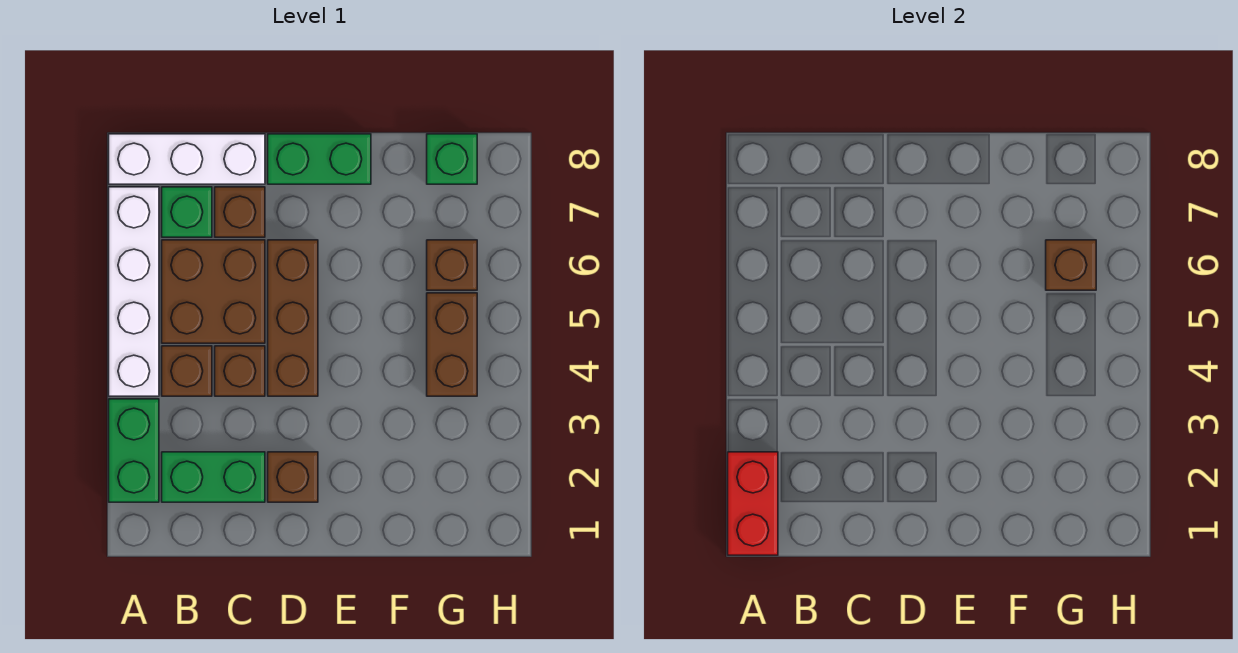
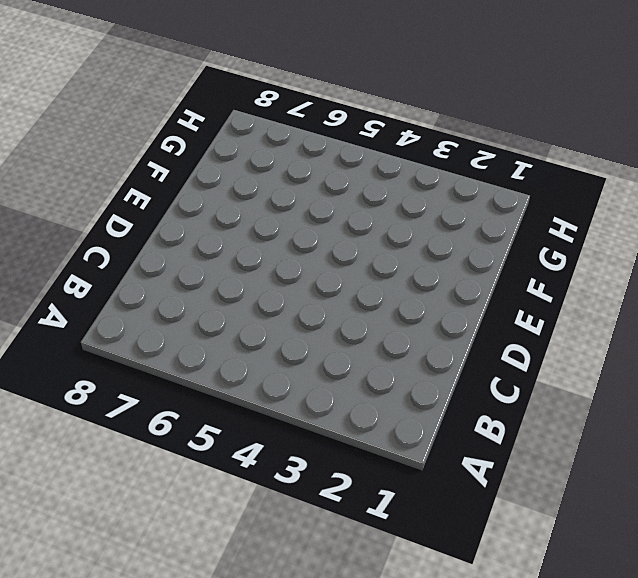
none -> green 1x2 brick [109,399,159,502]
none -> white 1x4 brick [109,187,159,396]
none -> white 1x3 brick [109,134,265,184]

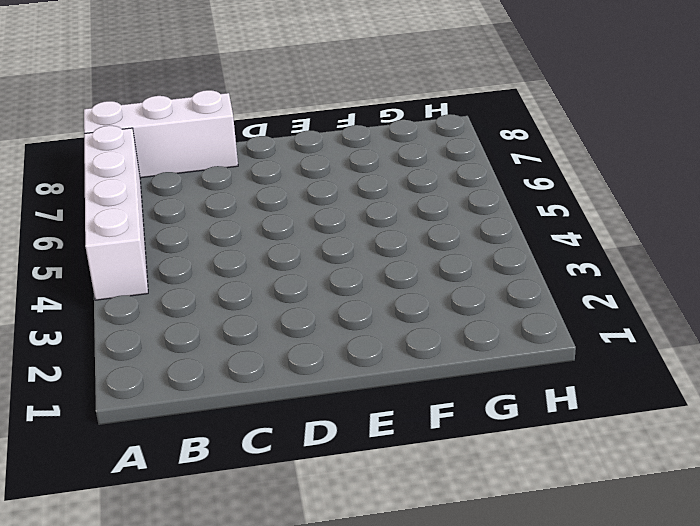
none -> green 1x2 brick [109,399,159,502]
none -> green 1x2 brick [162,452,265,502]
none -> brown 1x1 brick [162,346,212,396]

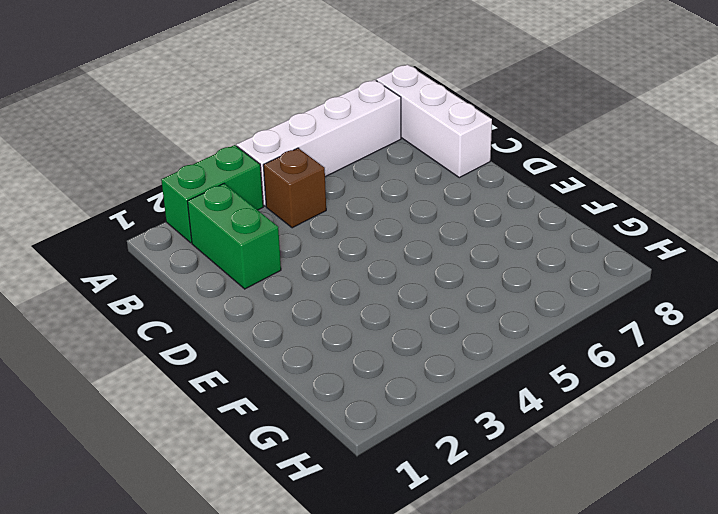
none -> brown 2x2 brick [162,240,265,343]
none -> green 1x1 brick [162,187,212,237]
none -> brown 1x1 brick [215,346,265,396]

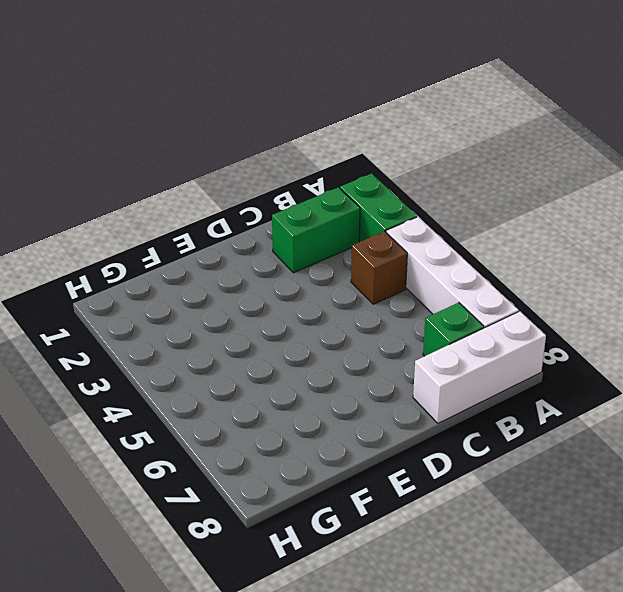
none -> brown 2x2 brick [162,240,265,343]
none -> brown 1x1 brick [215,346,265,396]
none -> brown 1x1 brick [215,187,265,237]

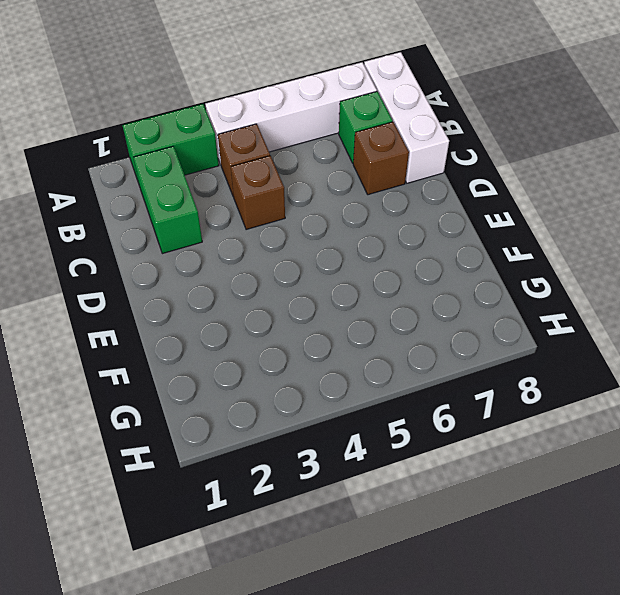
none -> brown 2x2 brick [162,240,265,343]
none -> brown 1x1 brick [268,452,318,502]
none -> brown 1x3 brick [268,240,318,396]

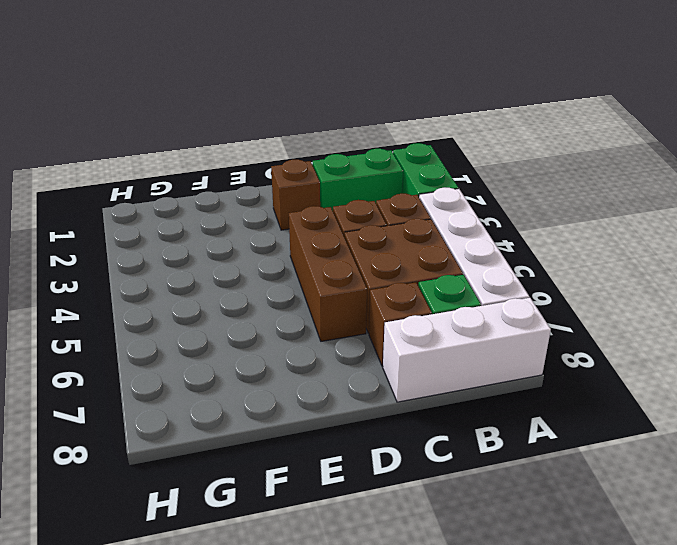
none -> green 1x2 brick [268,134,371,184]
none -> brown 1x2 brick [427,293,477,396]
none -> brown 1x1 brick [427,240,477,290]

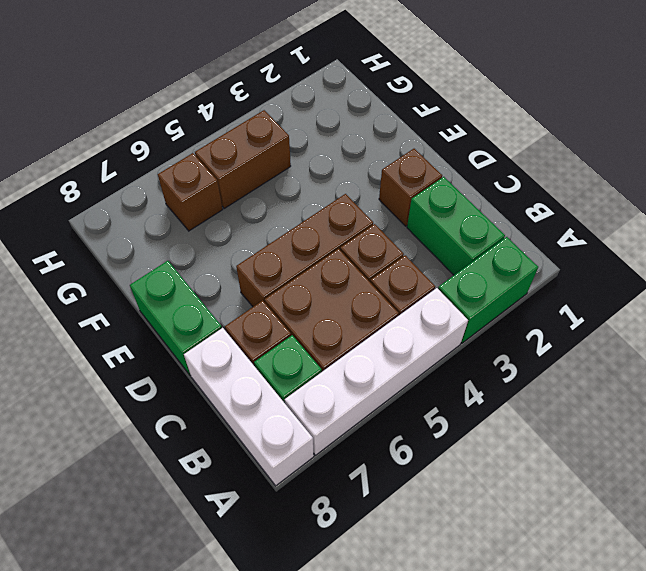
none -> green 1x1 brick [427,134,477,184]
none -> red 1x2 brick [728,452,778,555]
none -> brown 1x1 brick [1046,240,1096,290]

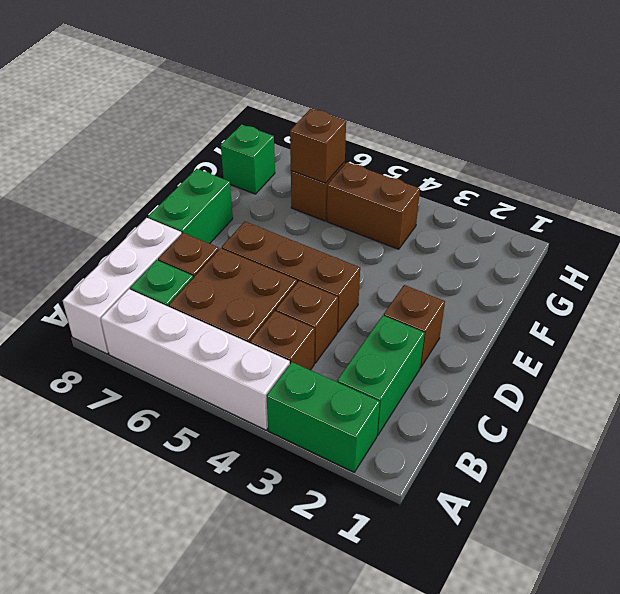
none -> red 1x2 brick [728,452,778,555]

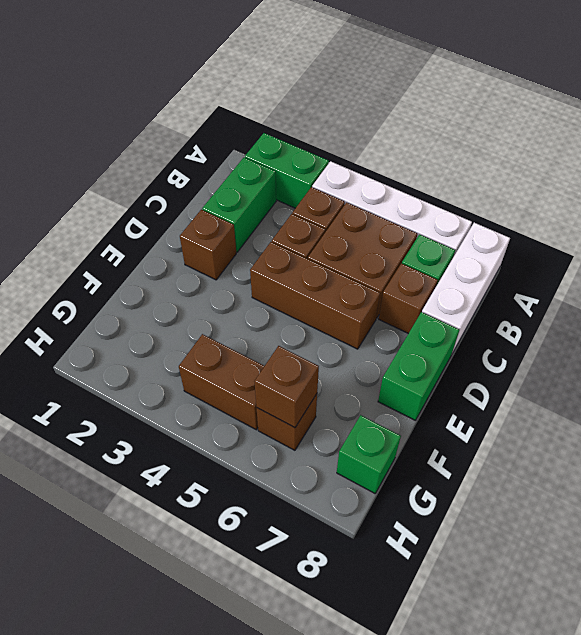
none -> red 1x2 brick [728,452,778,555]

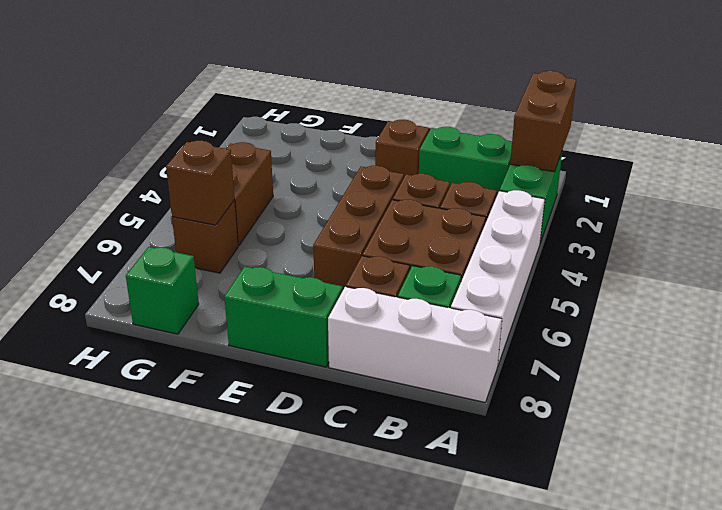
brown 1x2 brick [510,71,576,172] -> red 1x2 brick [728,452,778,555]

